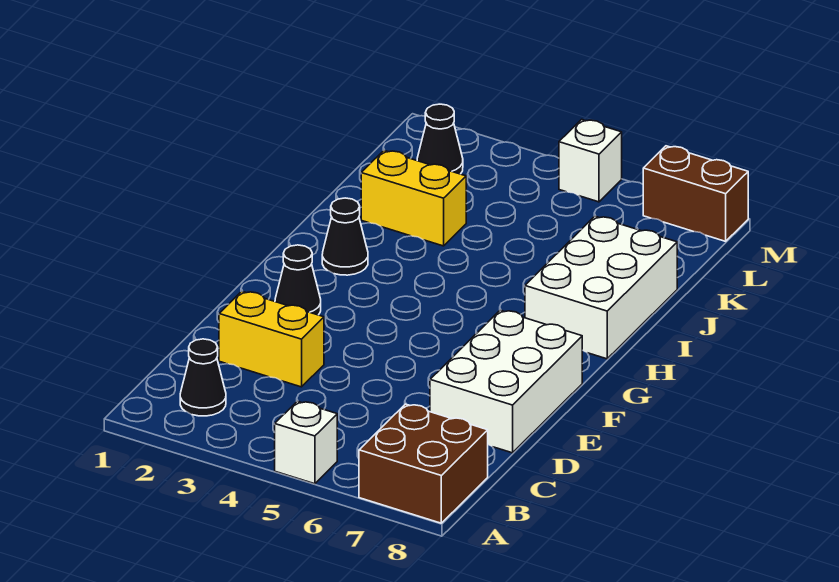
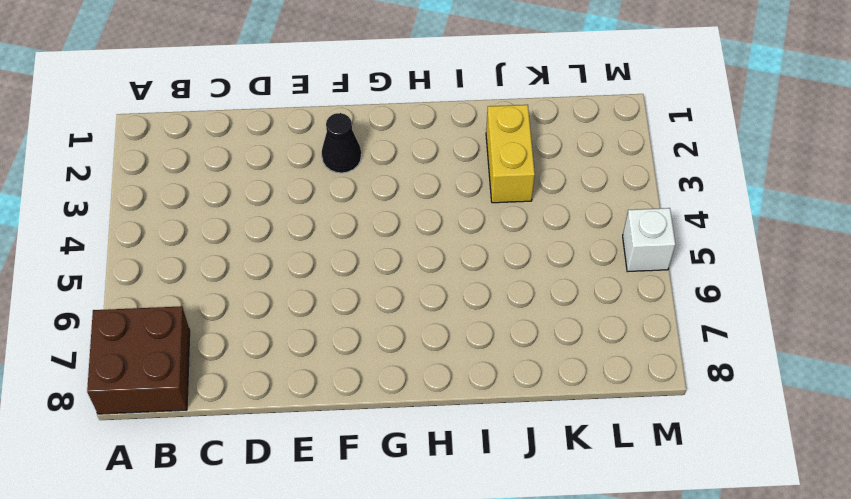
none -> white 1x1 brick [275,401,337,484]
none -> black 1x1 cone [180,339,226,416]
none -> yellow 1x2 brick [219,291,324,387]

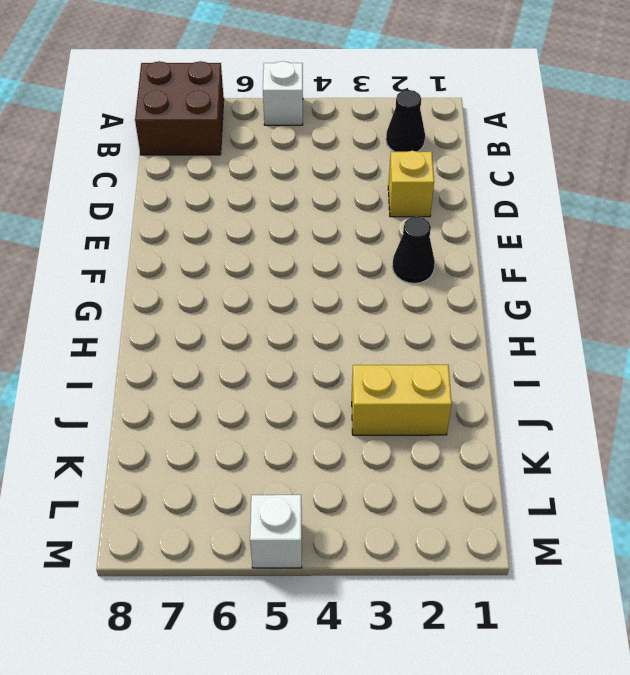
yellow 1x1 brick [388,151,434,217] -> yellow 1x2 brick [219,291,324,387]
none -> white 2x3 brick [430,310,582,453]
none -> black 1x1 cone [322,198,368,275]
none -> white 2x3 brick [525,216,677,359]

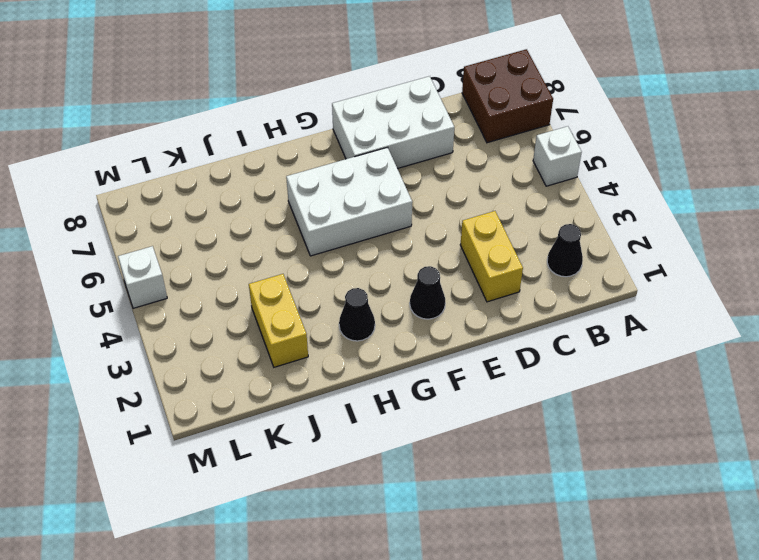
white 2x3 brick [286,147,412,256] -> white 2x3 brick moved to [525,216,677,359]
none -> black 1x1 cone [417,104,463,174]
none -> brown 1x2 brick [643,146,748,241]

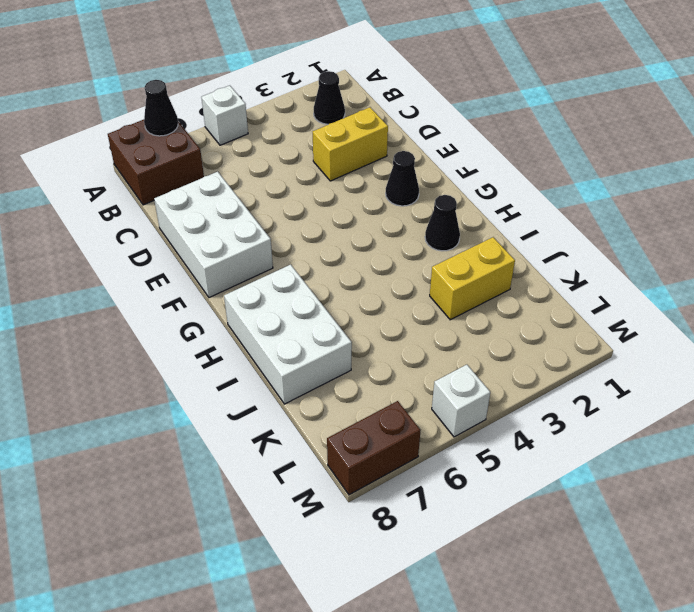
black 1x1 cone [144,80,178,136] -> black 1x1 cone moved to [417,104,463,174]

